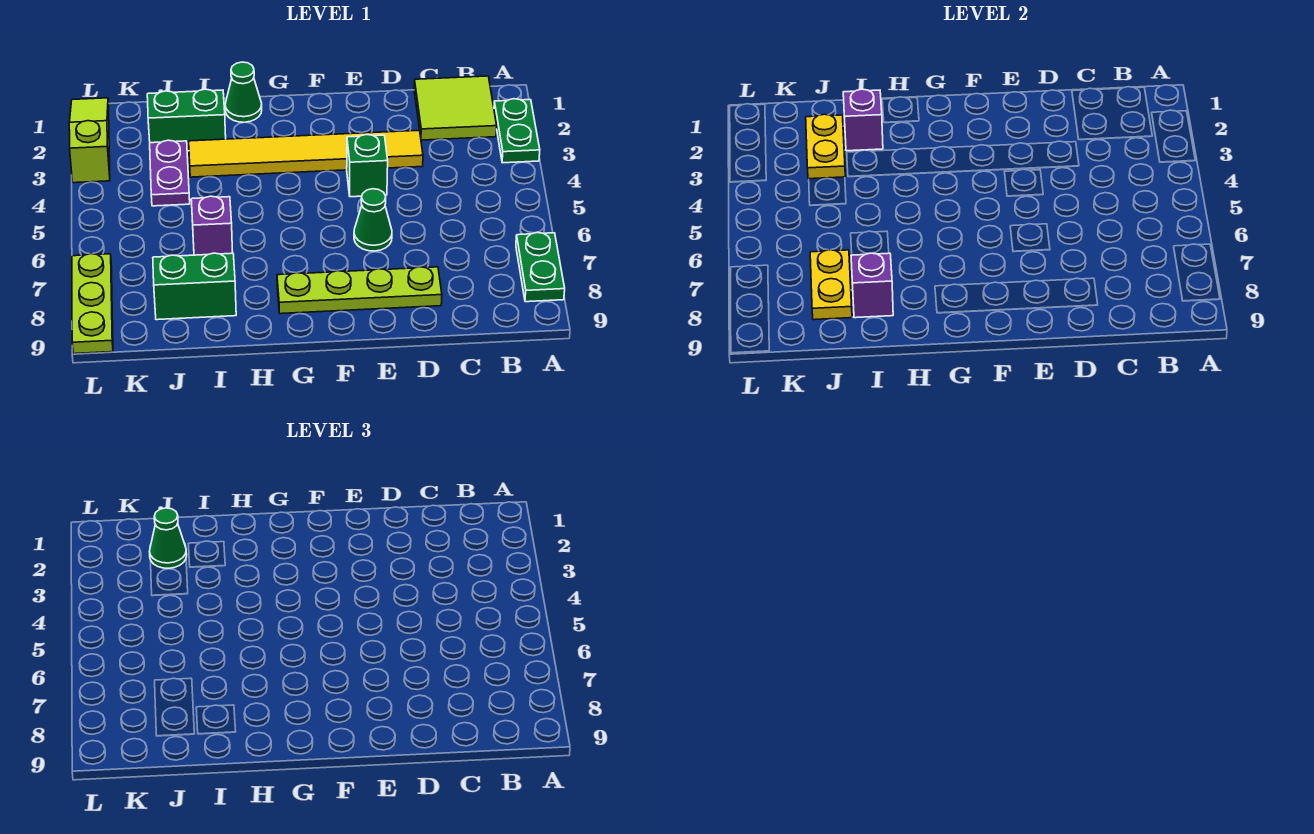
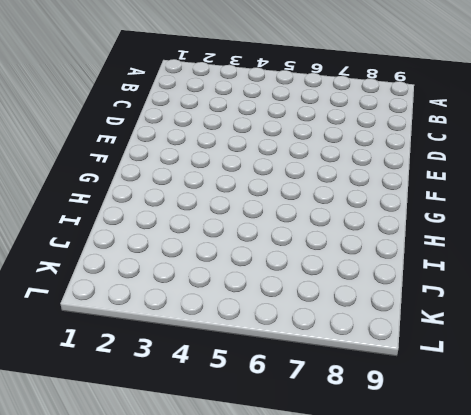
none -> green 1x2 plate [494,99,540,163]
none -> green 1x2 plate [516,233,565,302]
none -> lime 2x2 tile [414,76,497,140]

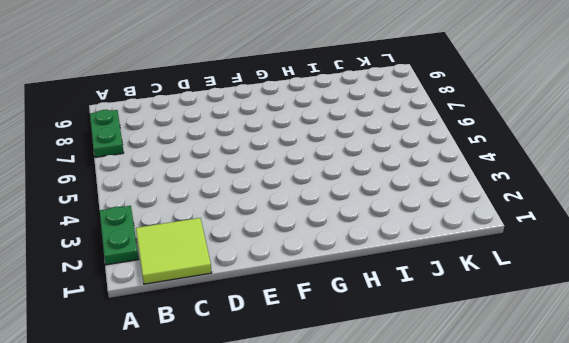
none -> yellow 1x6 tile [189,130,423,177]
none -> lime 1x4 plate [277,267,442,314]
none -> green 1x1 brick [347,135,388,197]

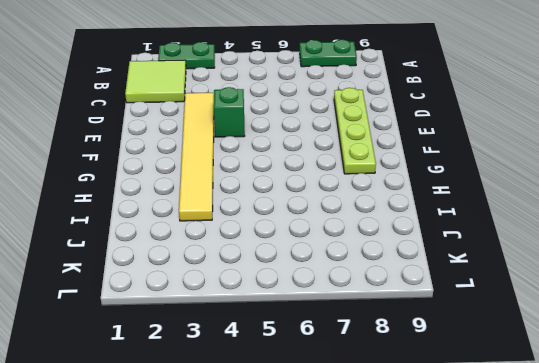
none -> green 1x1 cone [354,189,392,251]
none -> green 1x1 cone [225,62,262,122]
none -> green 1x2 brick [147,89,226,151]

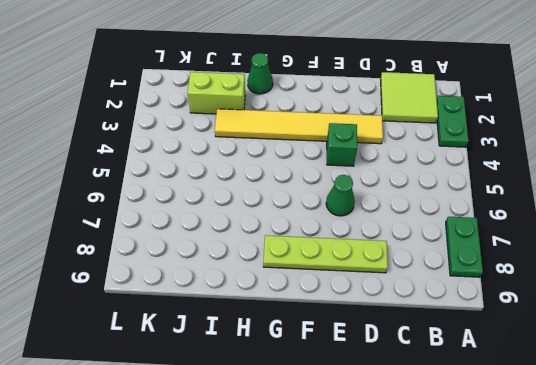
lime 1x2 brick [187,72,245,114] -> green 1x2 brick [147,89,226,151]
none -> purple 1x1 brick [191,196,233,255]
none -> green 1x2 brick [153,253,236,320]
none -> purple 1x2 plate [150,140,190,206]

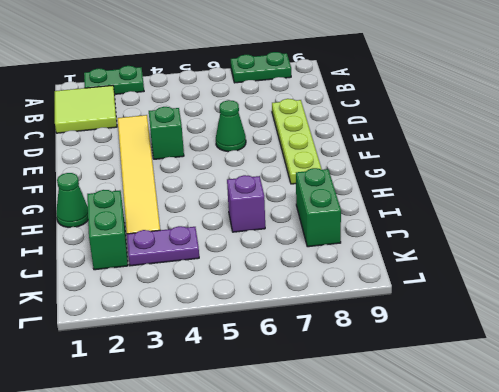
none -> lime 1x3 slope [69,98,110,183]
none -> lime 1x3 plate [72,254,113,354]
none -> purple 1x1 brick [843,89,883,151]

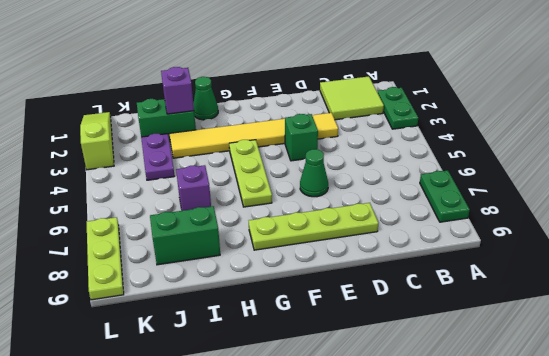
lime 1x3 plate [229,140,272,207] -> none
none -> purple 1x1 brick [851,253,893,318]
none -> yellow 1x2 plate [806,114,845,179]
none -> yellow 1x2 plate [810,250,852,320]

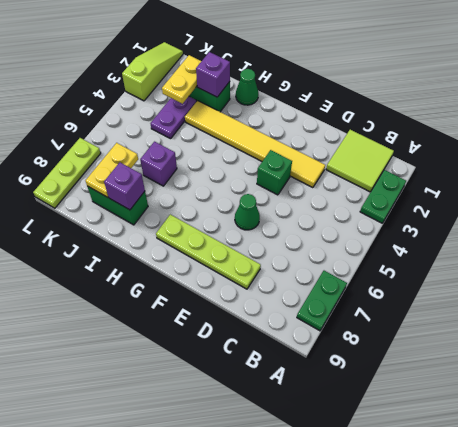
none -> green 1x1 cone [149,508,187,568]

